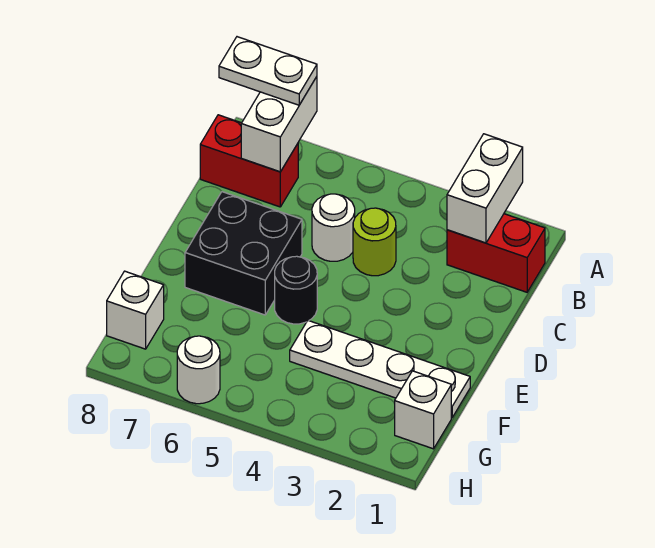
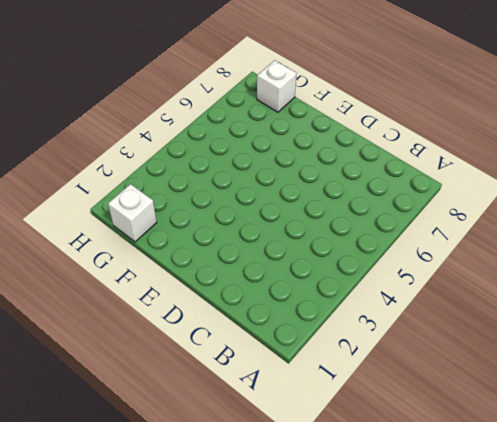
none -> red 1x2 brick [447,214,545,292]
none -> red 1x2 brick [200,115,298,207]
none -> lime 1x1 round brick [353,208,396,276]

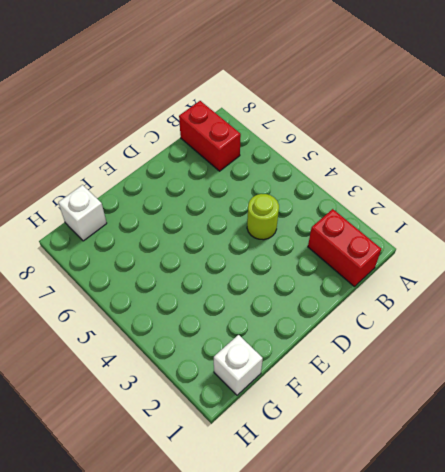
none -> white 1x1 round brick [312,194,355,261]
none -> black 2x2 brick [185,192,302,315]
none -> black 1x1 round brick [275,256,317,324]

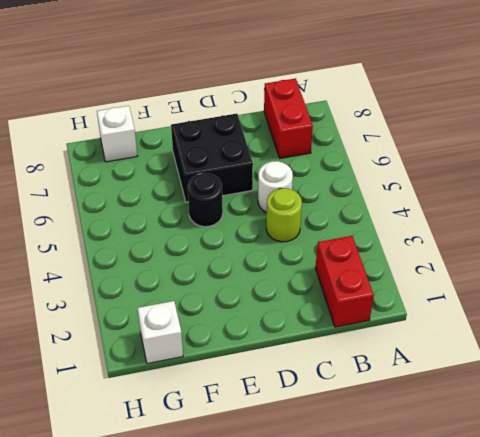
none -> white 1x4 plate [290,321,470,417]
none -> white 1x1 round brick [177,336,220,404]
none -> white 1x2 brick [447,134,523,243]

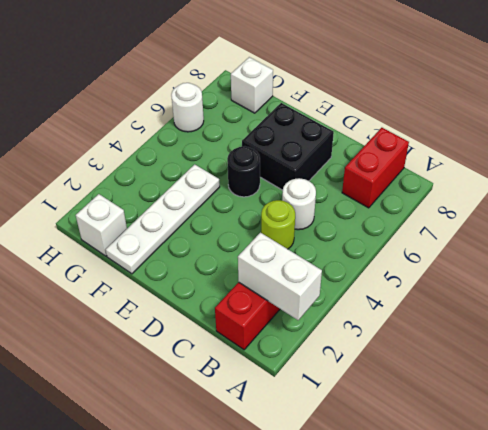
none -> white 1x2 brick [241,77,317,172]
none -> white 1x2 plate [219,37,317,105]

